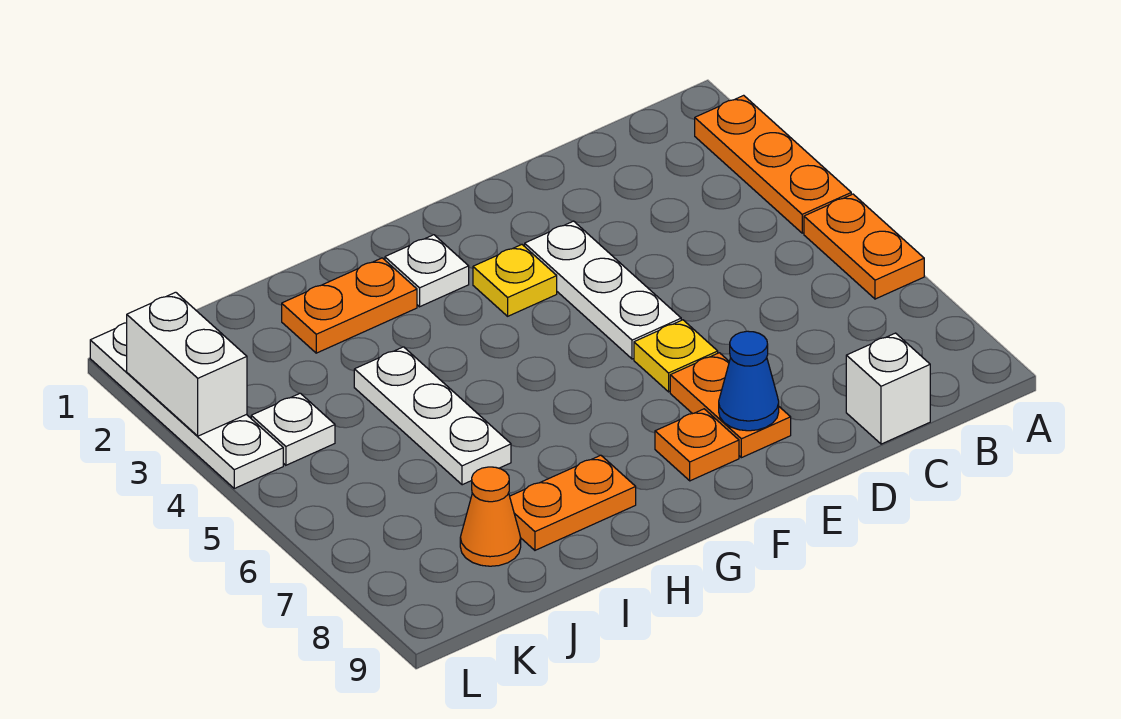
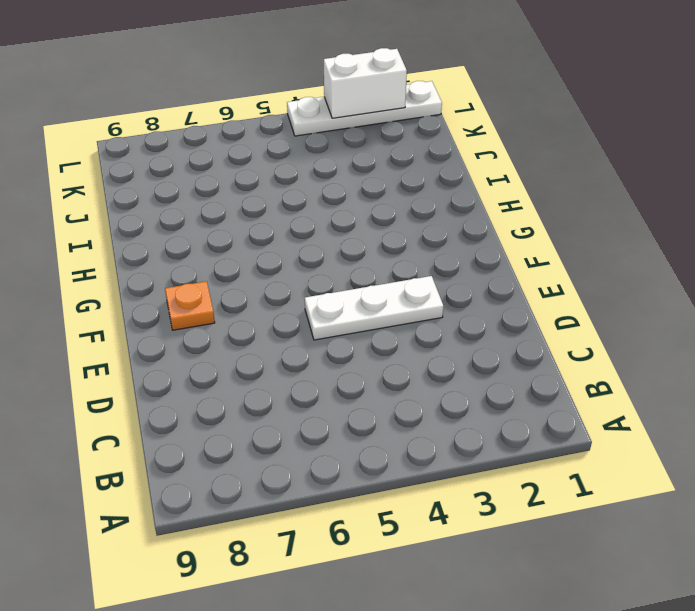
none -> orange 1x3 plate [695,95,851,233]
none -> orange 1x2 plate [804,194,924,299]
none -> white 1x1 brick [846,333,930,444]

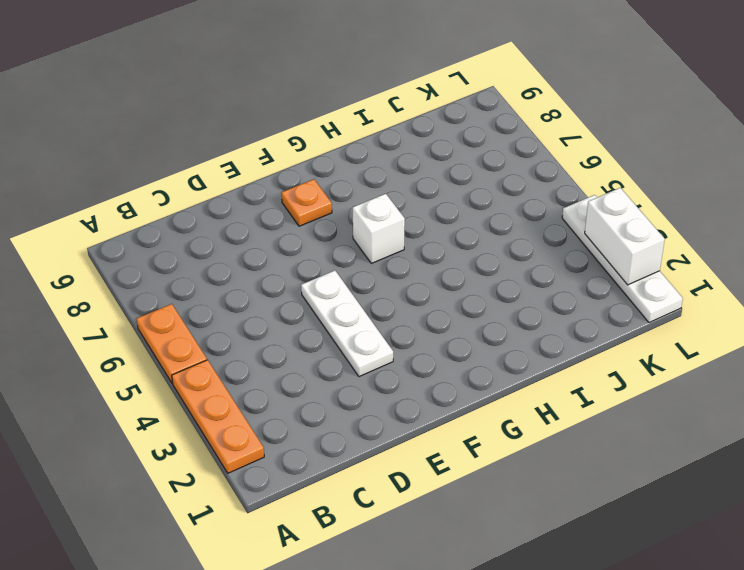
white 1x1 brick [353,194,405,263] -> white 1x1 brick moved to [846,333,930,444]
none -> yellow 1x1 plate [634,320,718,392]
none -> orange 1x2 plate [670,353,791,458]
none -> yellow 1x1 plate [473,244,557,316]

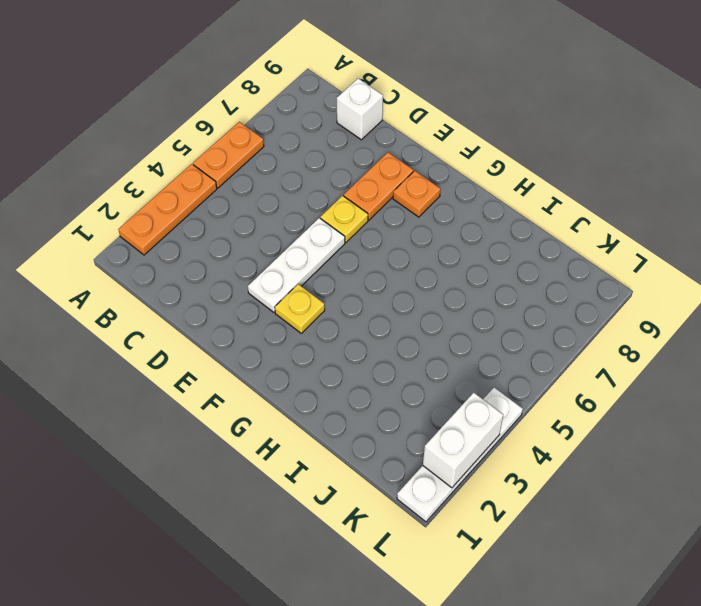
none -> white 1x1 plate [385,235,469,307]
none -> orange 1x2 plate [282,258,417,353]
none -> orange 1x2 plate [510,455,636,550]

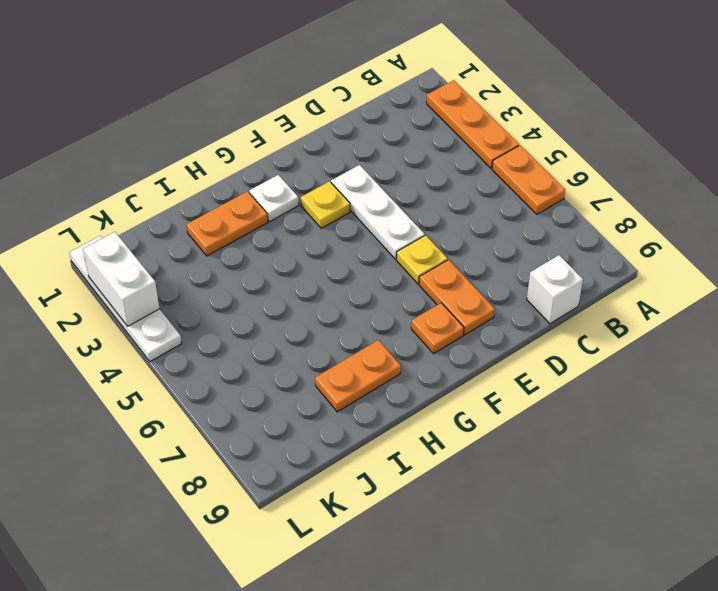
none -> white 1x3 plate [354,347,511,485]
none -> orange 1x1 cone [460,467,521,566]
none -> white 1x1 plate [251,393,335,465]

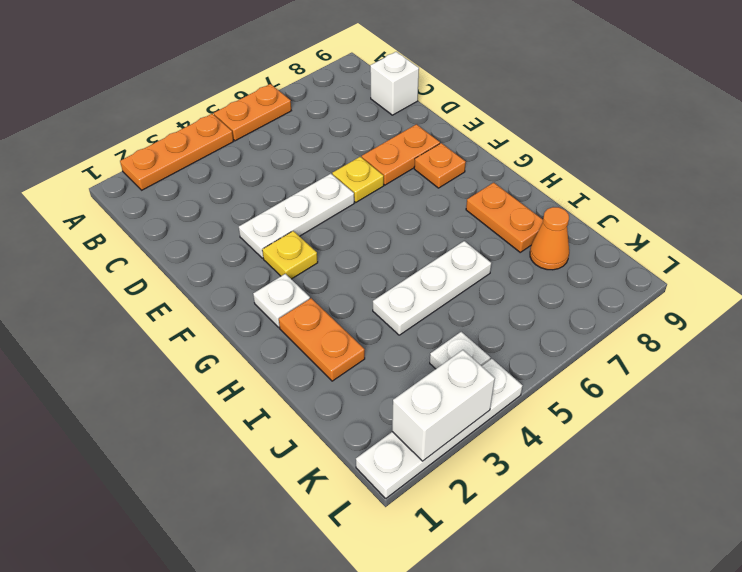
none -> blue 1x1 cone [719,331,779,431]

